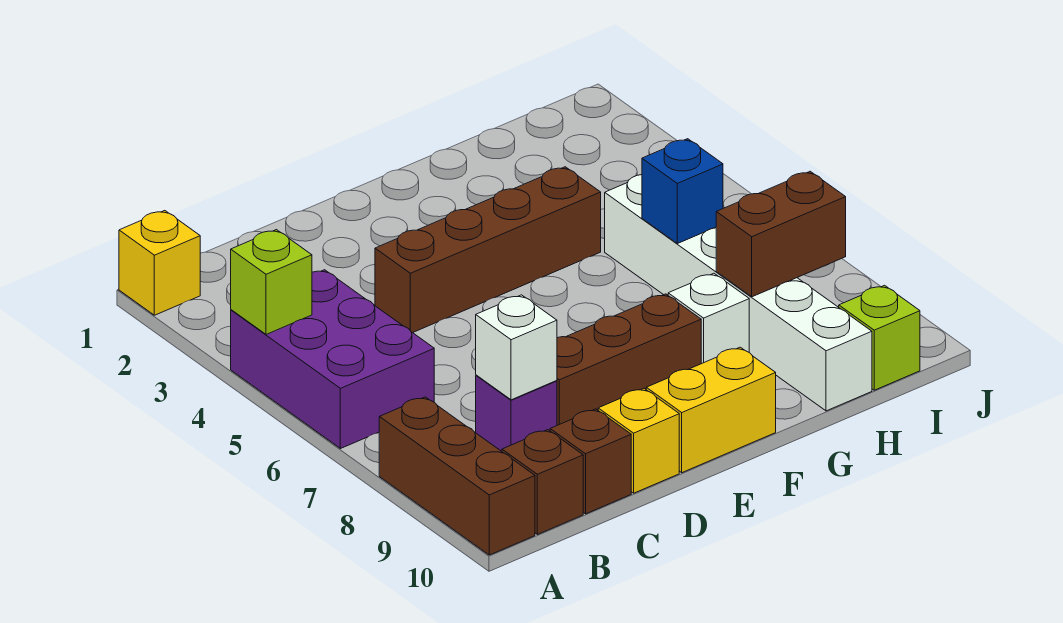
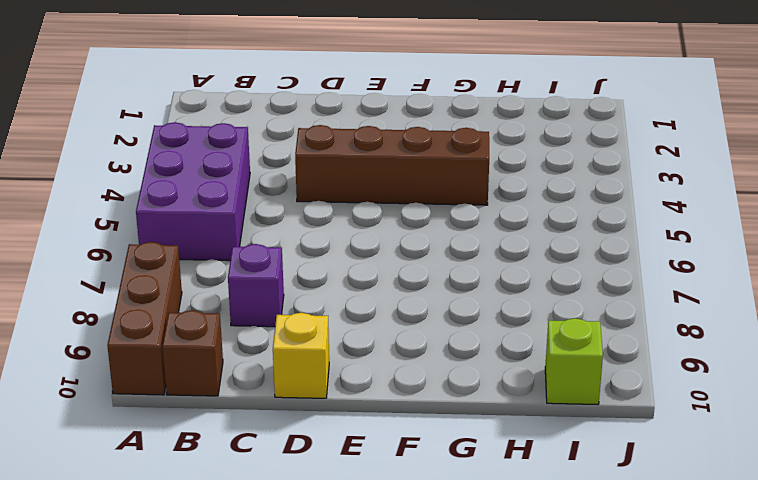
none -> yellow 1x1 brick [119,211,200,315]
none -> brown 1x1 brick [550,409,631,514]
none -> brown 1x3 brick [557,294,701,425]

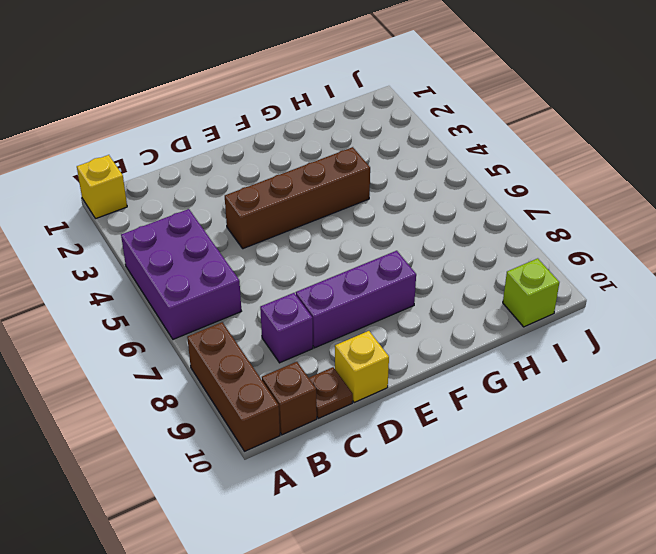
brown 1x1 plate [309,367,353,418] -> brown 1x1 brick [550,409,631,514]
purple 1x3 brick [296,251,416,348] -> brown 1x3 brick [557,294,701,425]
none -> yellow 1x2 brick [646,347,776,473]
none -> white 1x1 brick [668,273,749,364]
none -> white 1x6 brick [605,175,872,411]

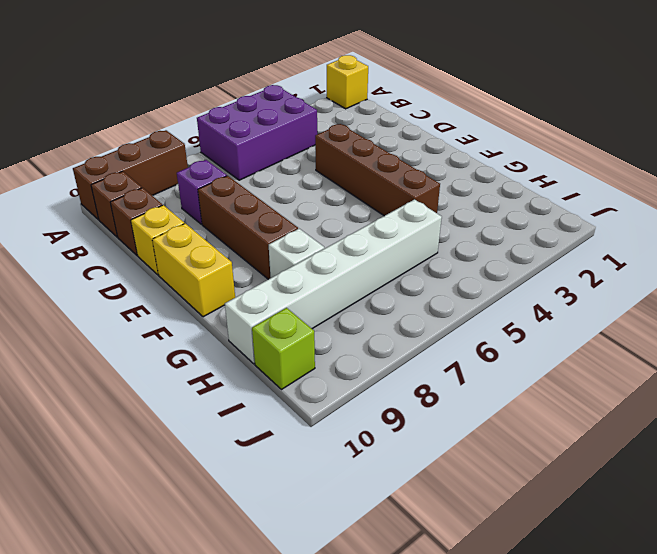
none -> lime 1x1 brick [231,230,312,334]
none -> white 1x1 brick [476,295,557,400]
none -> blue 1x1 brick [642,139,723,244]

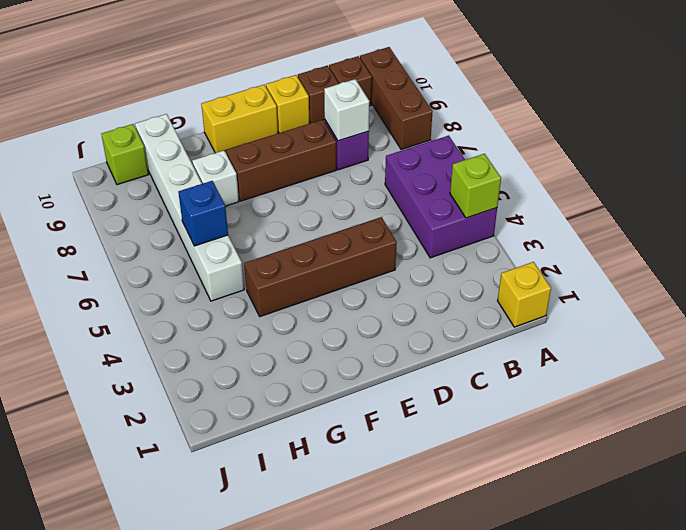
none -> brown 1x2 brick [716,171,846,297]

